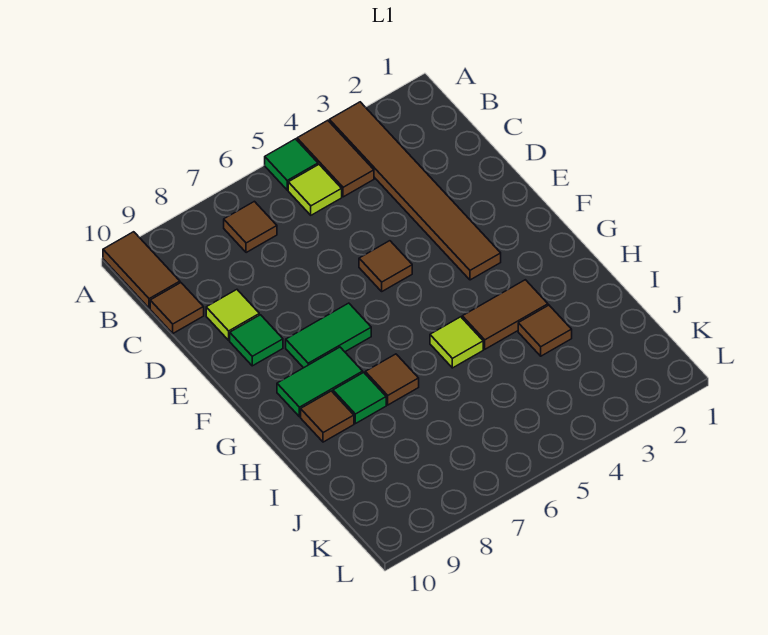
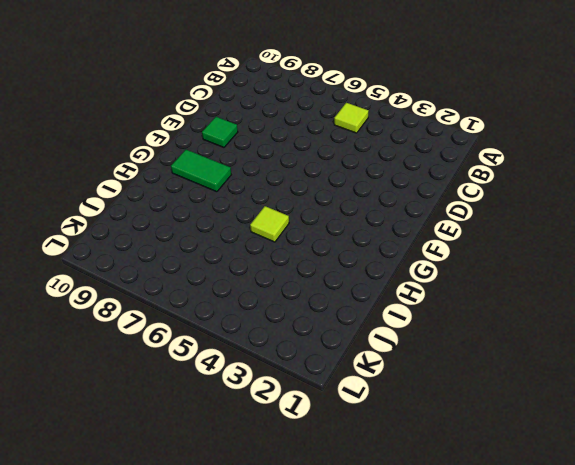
none -> brown 1x6 tile [329,102,501,280]
none -> brown 1x2 tile [297,120,374,197]
none -> green 1x1 tile [265,139,318,190]

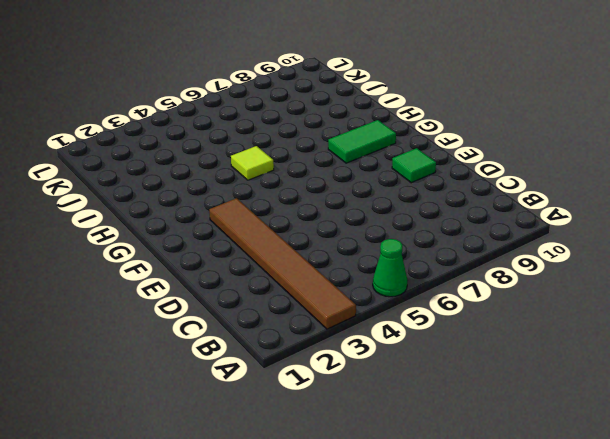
green 1x1 cone [373,239,407,297] -> green 1x1 tile [265,139,318,190]
none -> brown 1x2 tile [297,120,374,197]
none -> brown 1x2 tile [103,232,180,308]
none -> lime 1x1 tile [288,165,342,215]

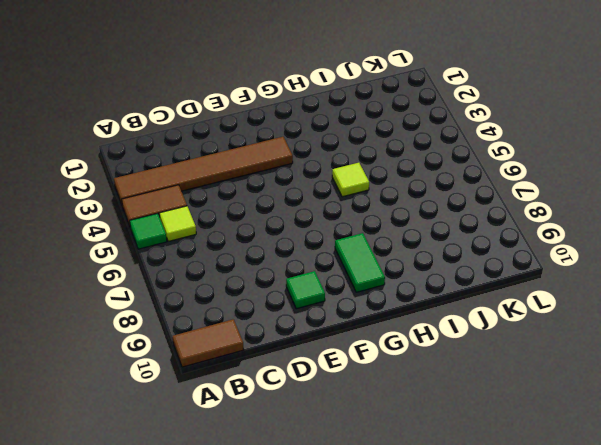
none -> brown 1x1 tile [224,201,277,253]
none -> brown 1x1 tile [150,283,204,333]
none -> lime 1x1 tile [206,290,259,340]

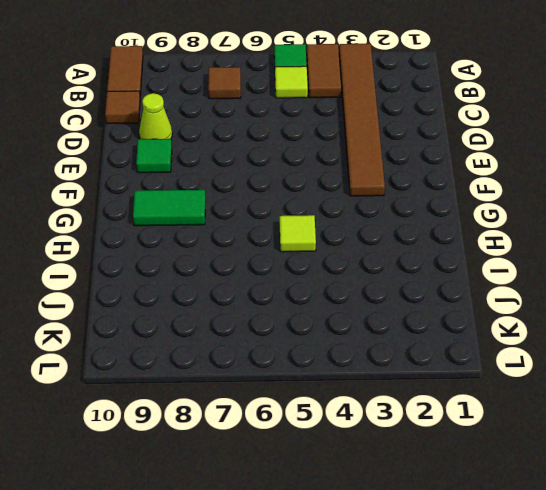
lime 1x1 cone [139,93,172,139] -> lime 1x1 tile [206,290,259,340]
none -> brown 1x1 tile [359,241,412,291]
none -> green 1x2 tile [286,303,371,368]
none -> brown 1x2 tile [462,280,548,349]

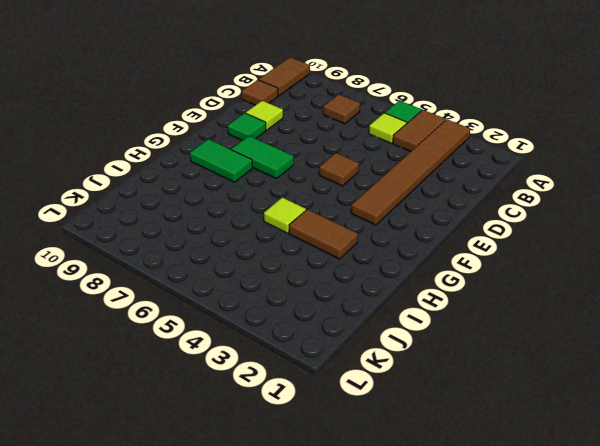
none -> brown 1x1 tile [365,354,419,405]
none -> green 1x1 tile [333,372,386,424]
none -> brown 1x1 tile [301,391,354,442]

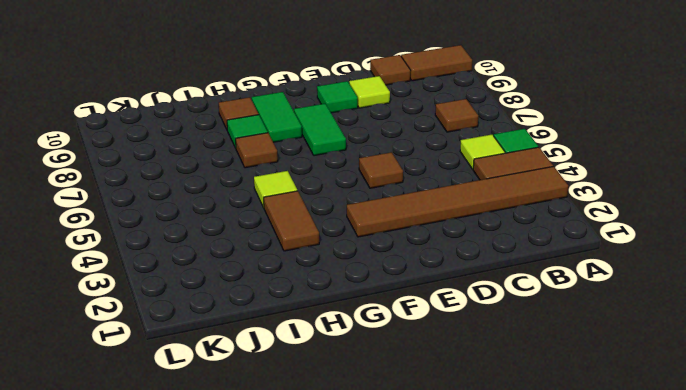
none -> brown 1x1 tile [518,305,572,356]

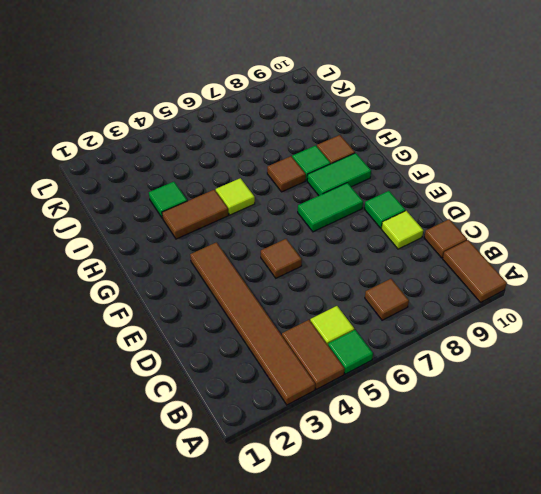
green 1x1 tile [149,182,187,218] -> brown 1x1 tile [518,305,572,356]

